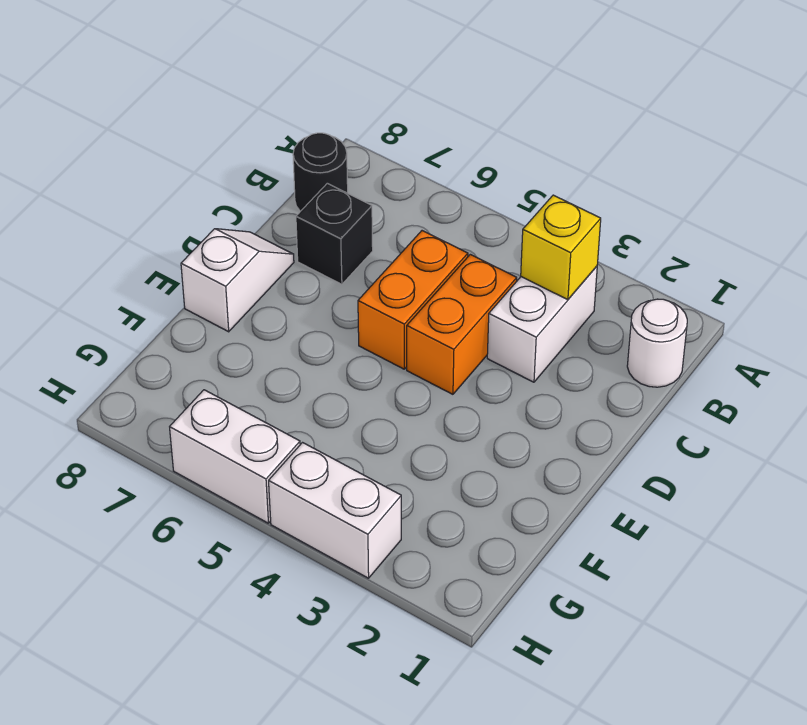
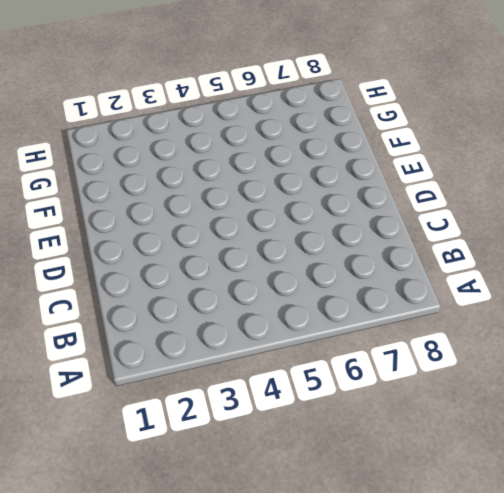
none -> white 1x1 round brick [627,299,687,387]
none -> white 1x2 brick [487,266,597,382]

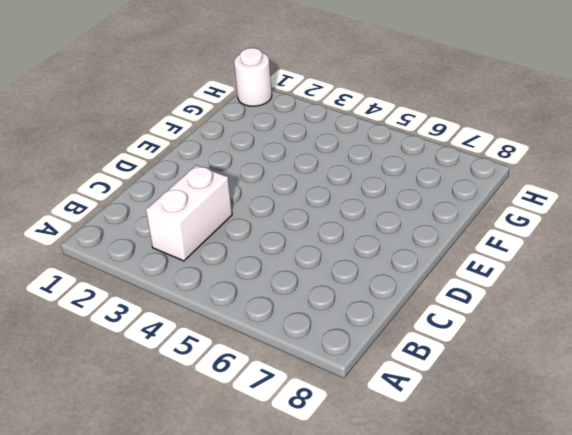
white 1x1 round brick [234,48,272,106] -> white 1x1 round brick moved to [627,299,687,387]
none -> black 1x1 round brick [293,133,348,211]
none -> orange 1x2 brick [407,254,517,394]

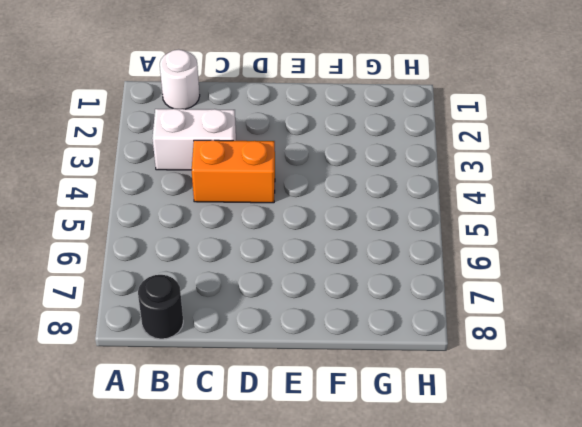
none -> orange 1x2 brick [358,231,468,369]
none -> black 1x1 brick [296,183,373,284]

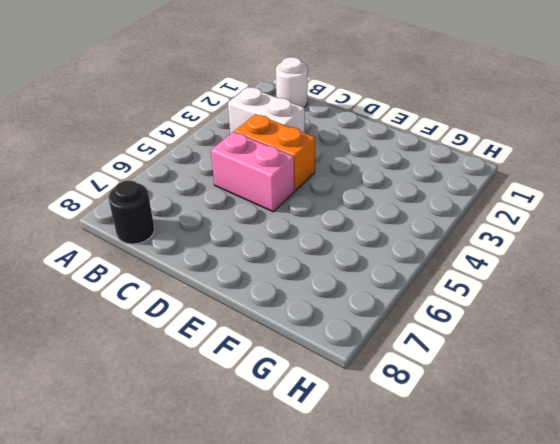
pink 1x2 brick [211,132,294,212] -> orange 1x2 brick [358,231,468,369]
none -> black 1x1 brick [296,183,373,284]
none -> white 1x2 slope [181,229,294,332]

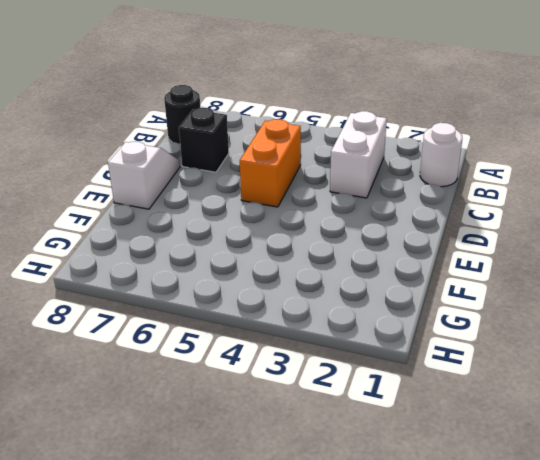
none -> orange 1x2 brick [407,254,517,394]
none -> white 1x2 brick [269,443,401,578]

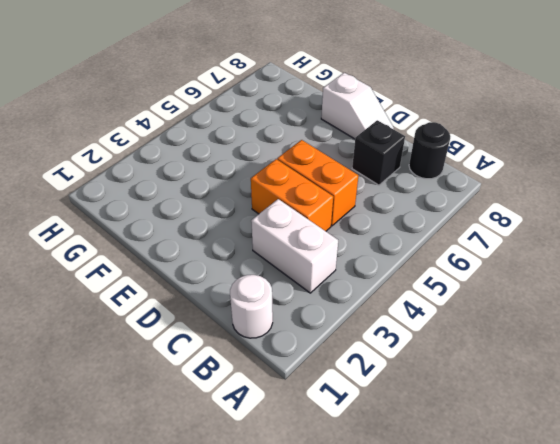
none -> white 1x2 brick [269,443,401,578]
none -> white 1x2 brick [170,390,300,523]

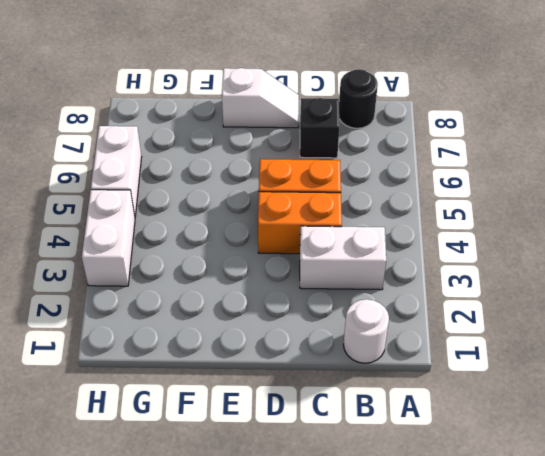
none -> yellow 1x1 brick [521,195,601,300]

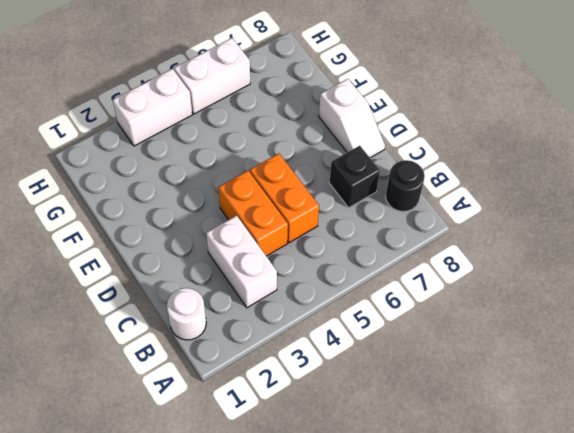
none -> yellow 1x1 brick [521,195,601,300]

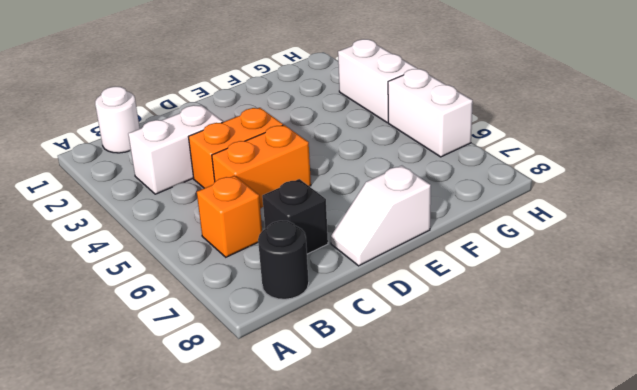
orange 1x1 brick [197,176,262,257] -> none
none -> yellow 1x1 brick [521,195,601,300]

